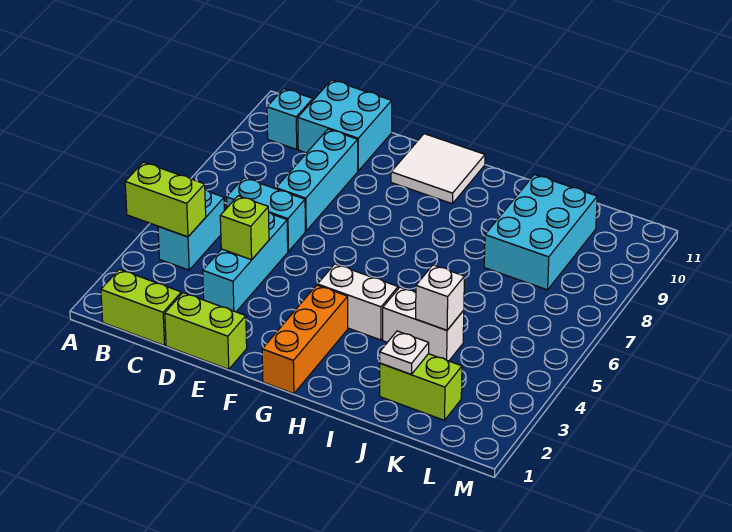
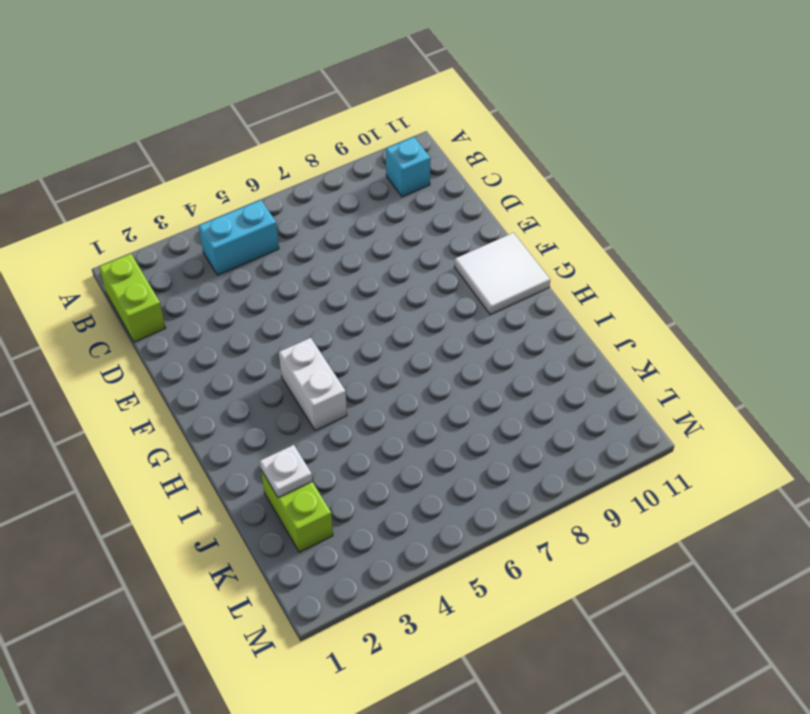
none -> cyan 1x2 brick [226,178,305,252]
none -> cyan 2x2 brick [298,80,392,171]
none -> lime 1x2 brick [165,293,247,369]

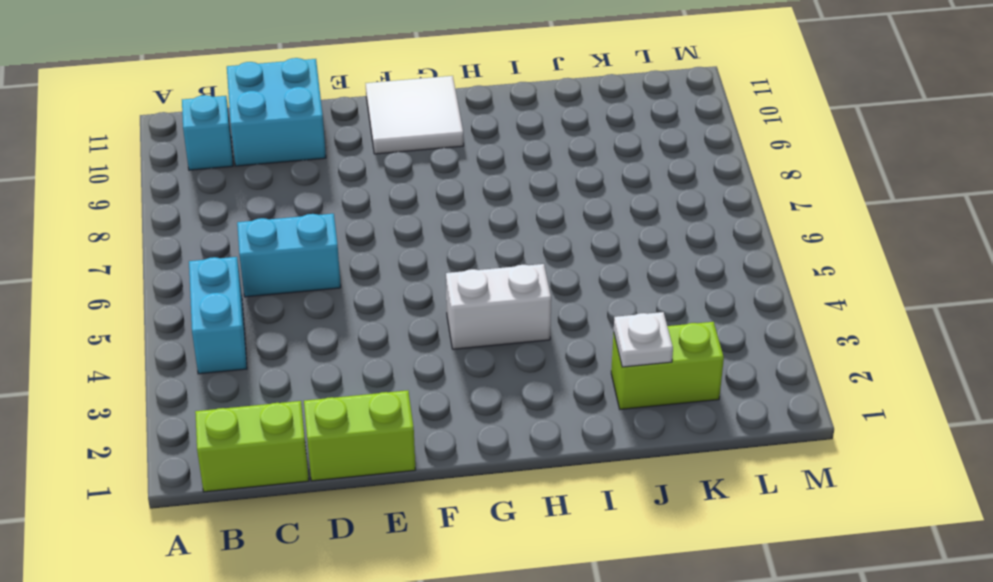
none -> cyan 1x3 brick [203,212,288,312]
none -> cyan 1x3 brick [276,129,358,231]
none -> orange 1x3 brick [262,285,348,394]

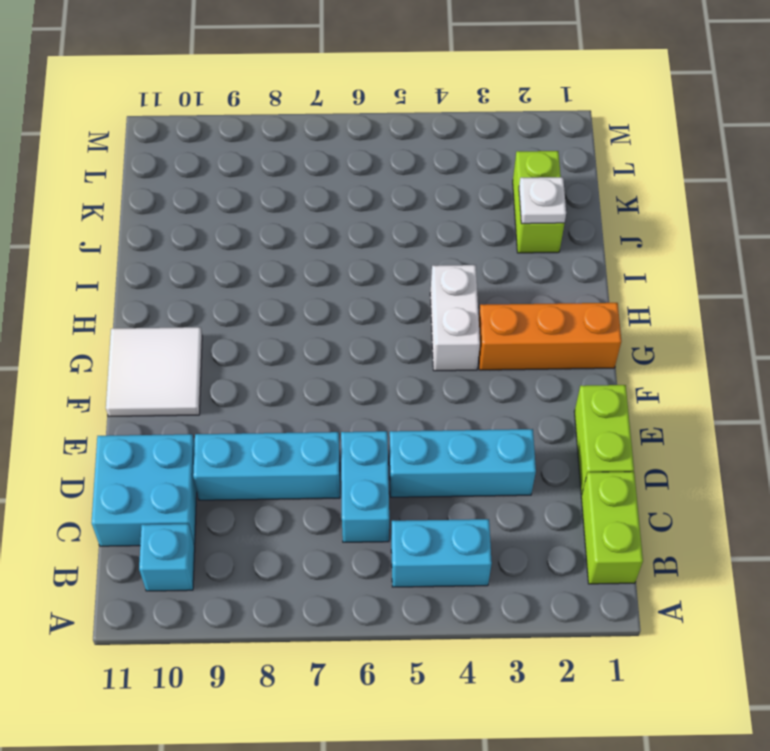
none -> white 1x2 brick [383,287,464,361]
none -> cyan 2x3 brick [484,175,597,290]
none -> lime 1x2 brick [125,162,206,237]

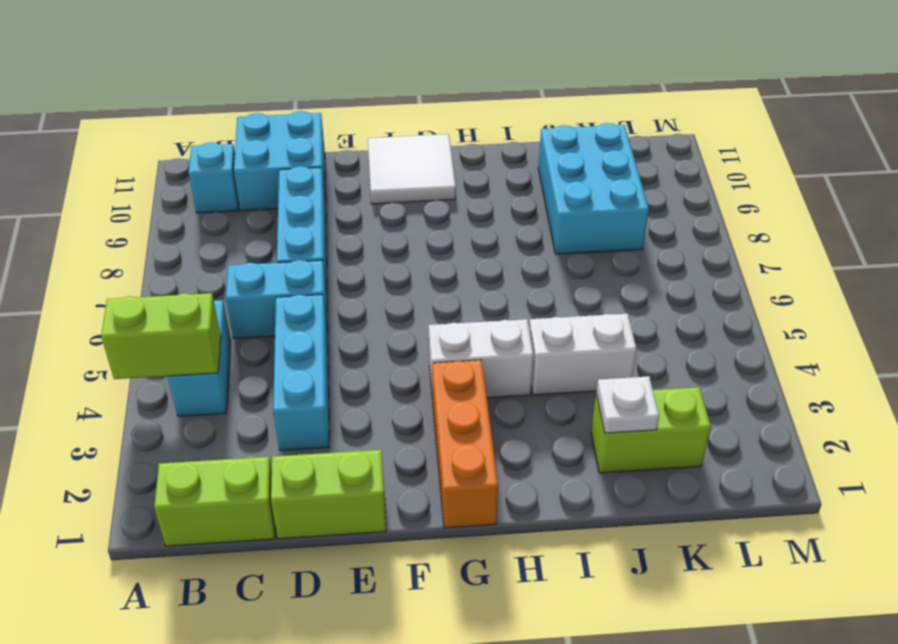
none -> lime 1x1 brick [220,196,269,260]
none -> white 1x1 brick [416,265,464,330]

